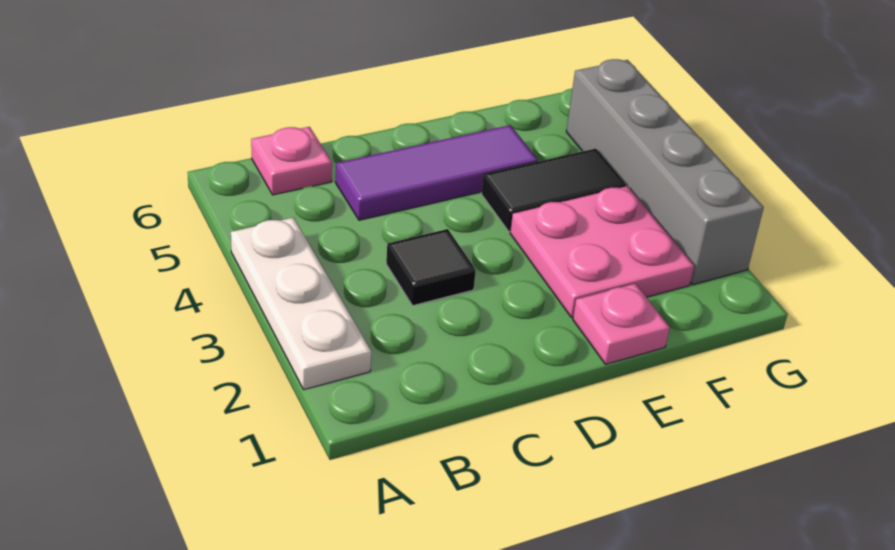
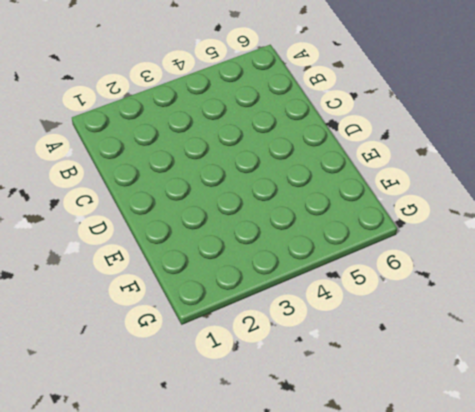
none -> white 1x3 plate [231,218,371,390]
none -> pink 1x1 plate [251,127,332,195]

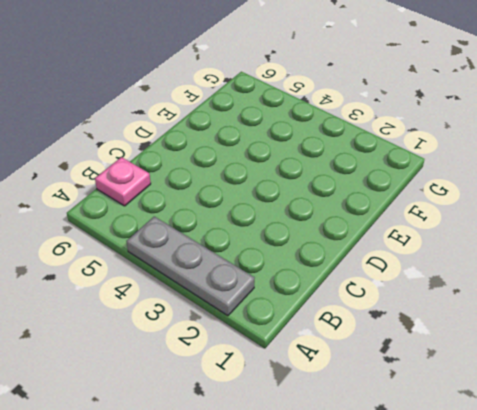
grey 1x3 plate [126,217,254,316] -> white 1x3 plate [231,218,371,390]
none -> black 1x1 tile [386,229,476,306]
none -> purple 1x3 tile [336,125,538,220]

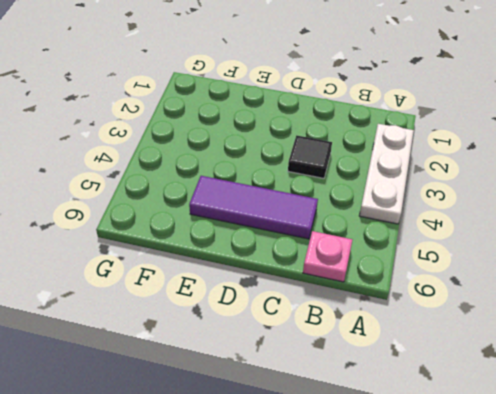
none -> pink 1x1 plate [573,284,670,364]
none -> pink 2x2 plate [510,186,694,317]

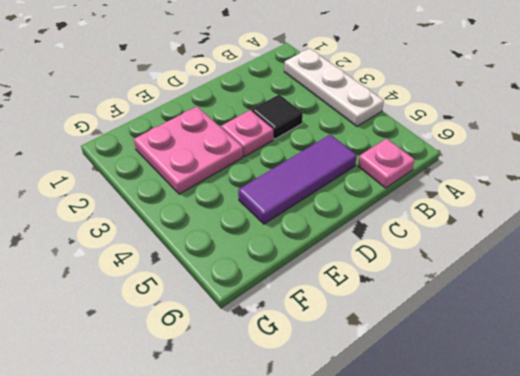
pink 1x1 plate [221,110,273,157] -> pink 1x1 plate moved to [573,284,670,364]
none -> black 1x2 tile [481,149,626,231]
none -> grey 1x4 brick [566,59,764,285]

